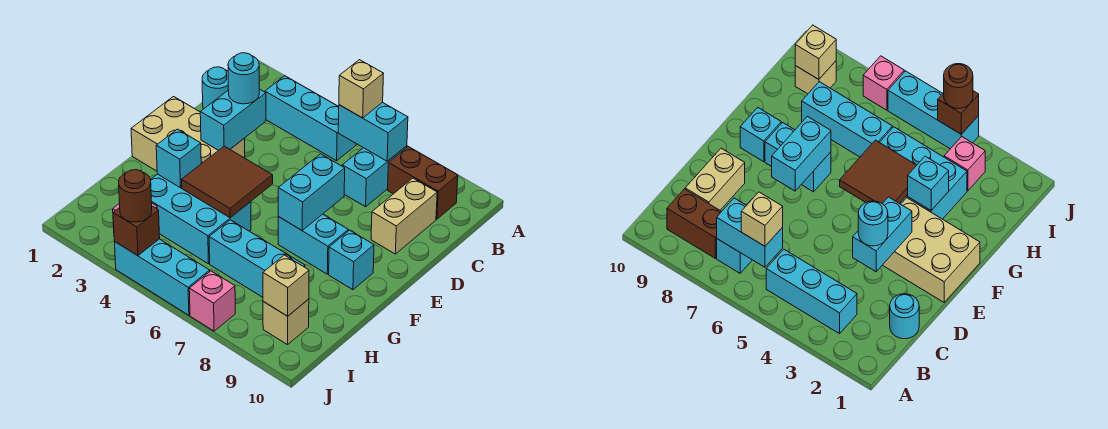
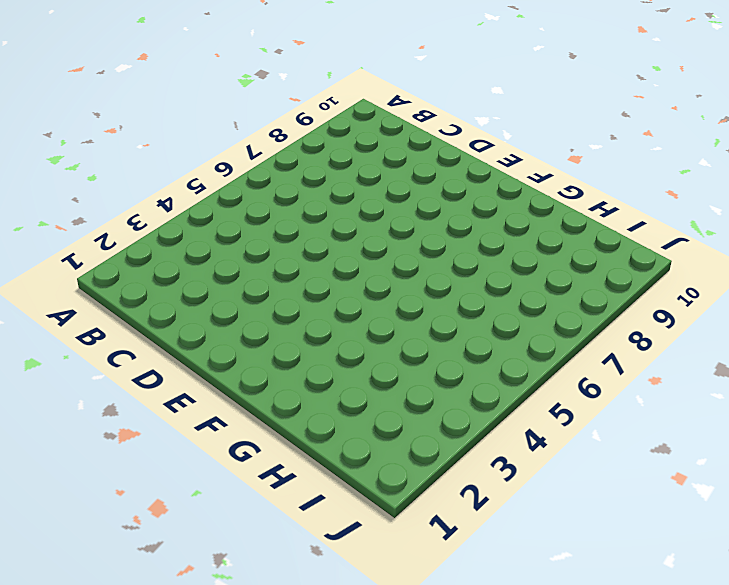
none -> cyan 1x3 brick [265,76,356,161]
none -> cyan 1x2 brick [342,146,407,207]
none -> brown 1x2 brick [388,147,458,219]

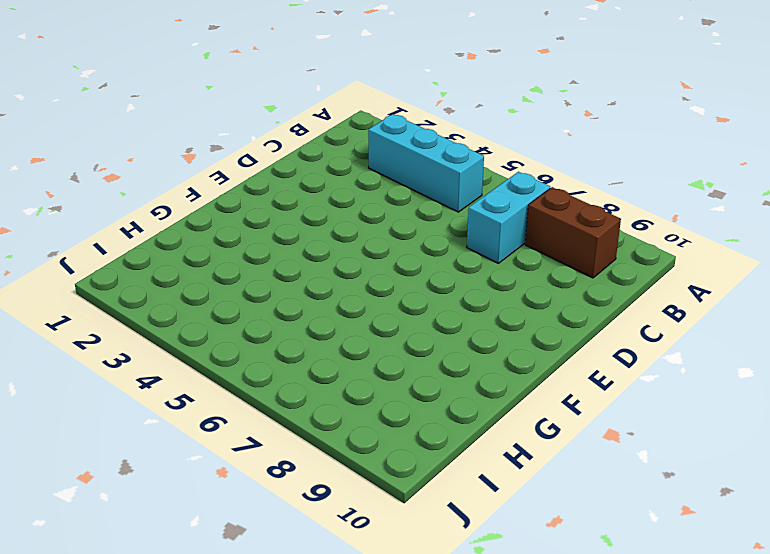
none -> cyan 1x1 round brick [202,67,228,109]
none -> tan 1x2 brick [371,178,437,254]
none -> tan 2x3 brick [131,97,245,171]

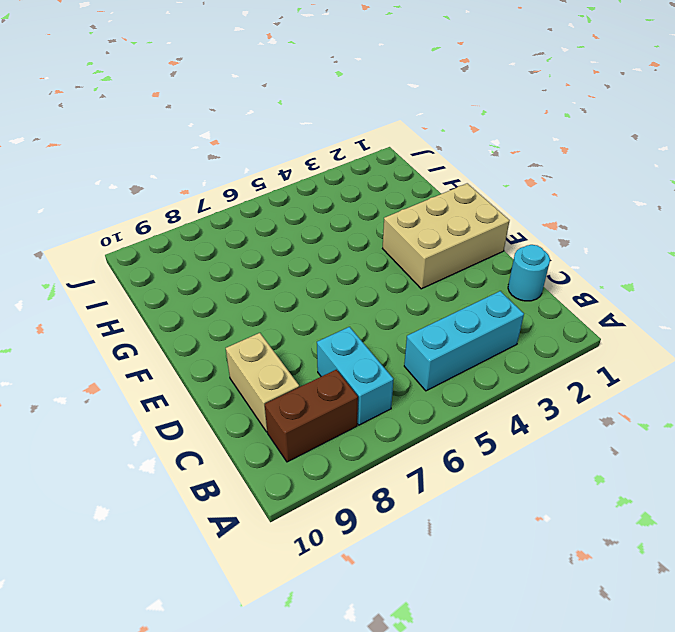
none -> cyan 1x2 brick [278,214,348,274]
none -> cyan 1x1 brick [329,230,374,290]
none -> cyan 2x3 brick [151,174,251,264]

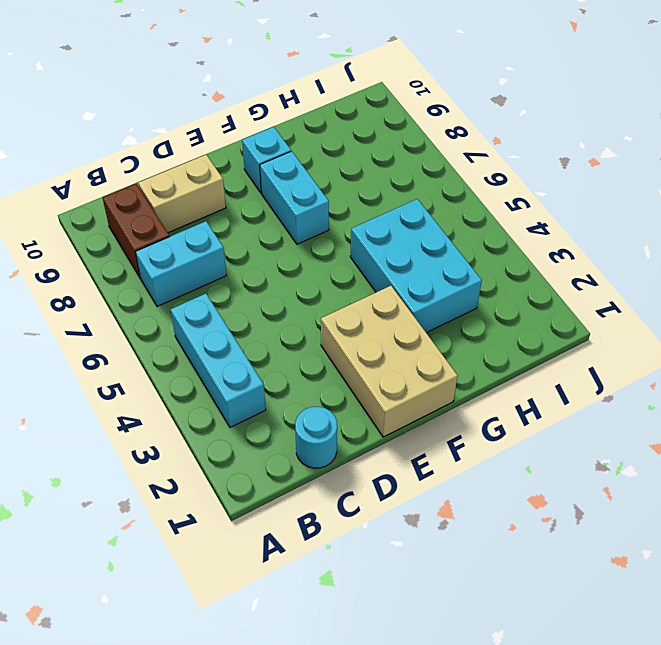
none -> cyan 1x3 brick [209,220,305,297]
none -> pink 1x1 brick [944,137,985,191]
none -> tan 1x1 brick [263,299,309,345]

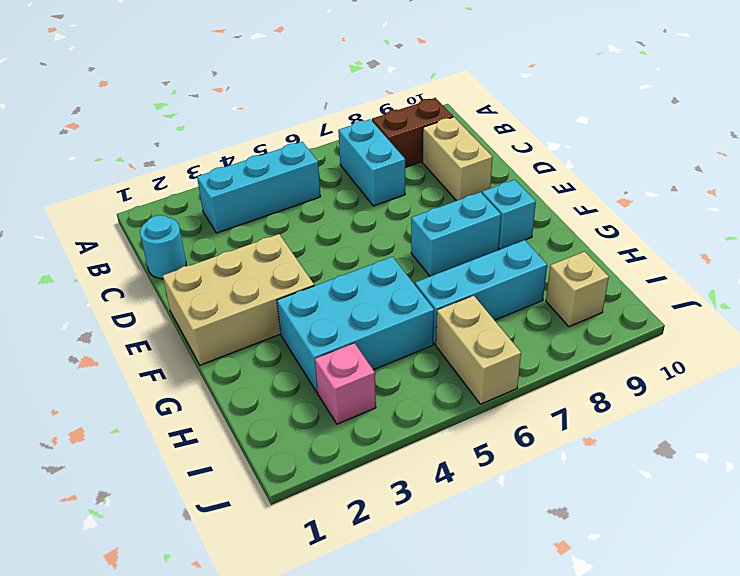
tan 1x2 brick [436,296,521,404] -> cyan 1x3 brick [115,239,210,315]
none -> pink 1x1 brick [189,271,235,331]
none -> cyan 1x2 brick [338,102,408,161]
none -> cyan 1x2 brick [200,89,266,150]

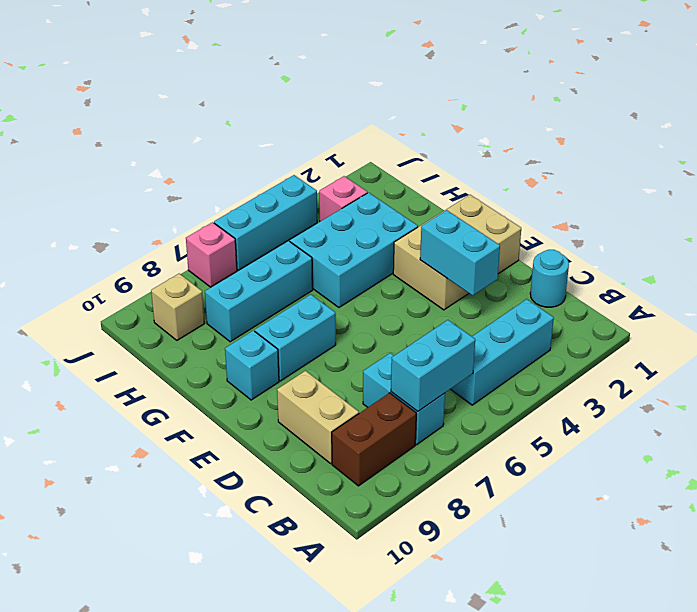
none -> cyan 1x2 brick [278,154,345,230]
none -> brown 2x2 tile [182,146,273,218]
none -> cyan 1x1 brick [156,129,201,188]

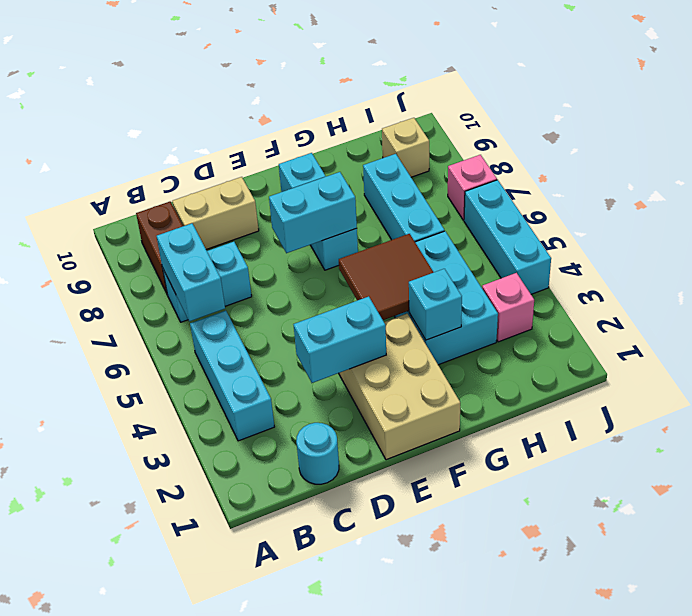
none -> tan 1x1 brick [263,255,309,316]
none -> brown 1x1 brick [113,206,160,256]
none -> tan 1x1 brick [339,60,384,118]

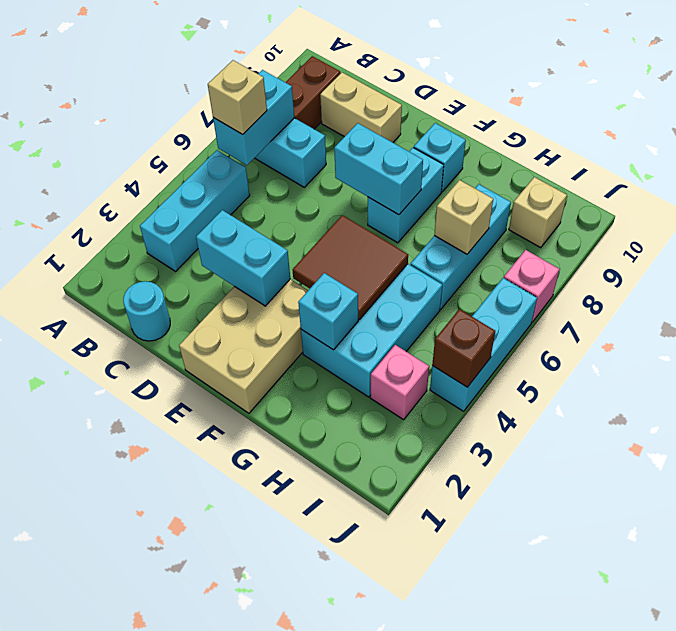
tan 1x1 brick [434,180,493,254] -> tan 1x1 brick moved to [263,255,309,316]
none -> cyan 1x1 round brick [228,53,259,104]
none -> brown 1x1 round brick [119,170,152,222]

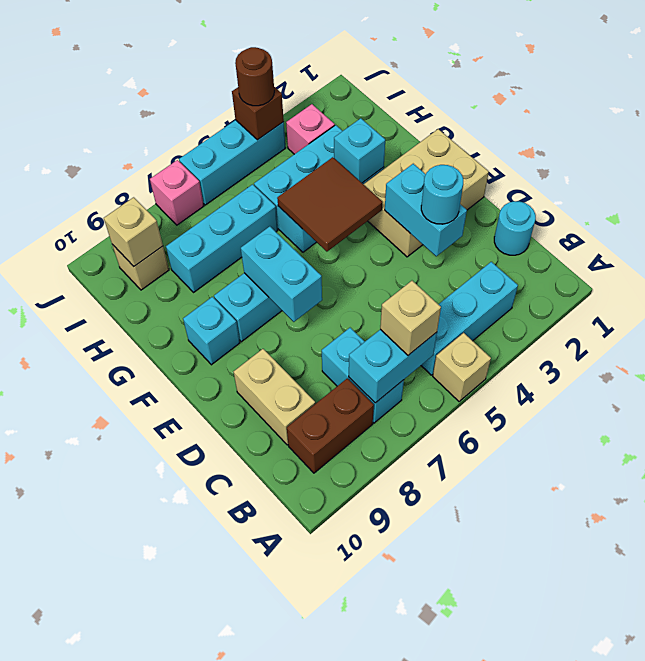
tan 1x1 brick [433,333,491,402] -> none

